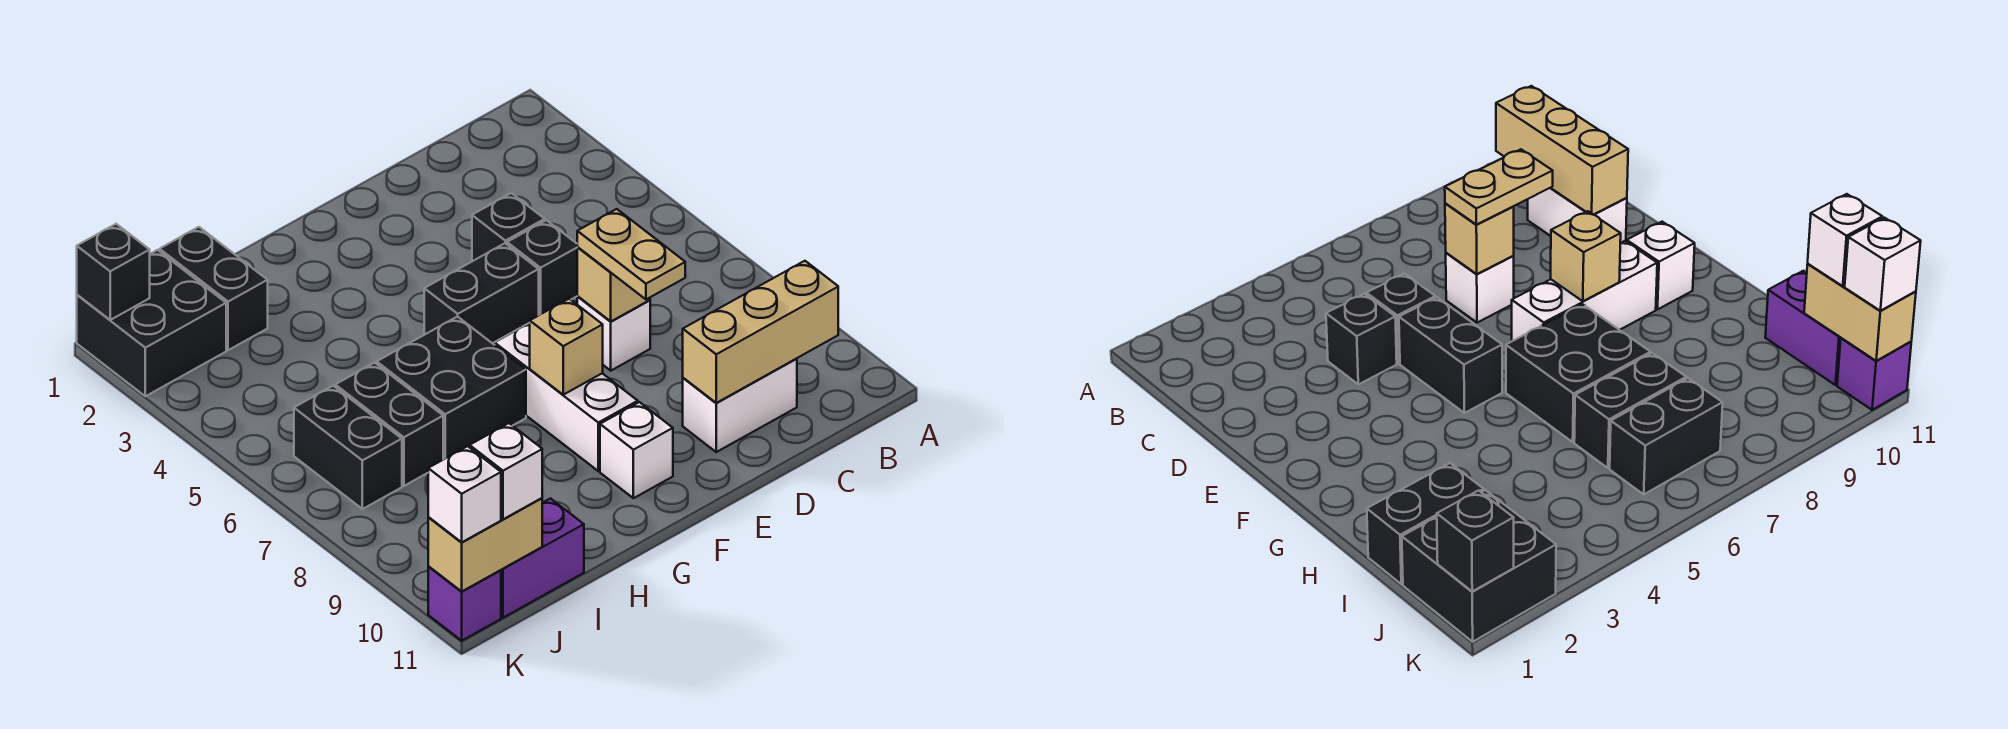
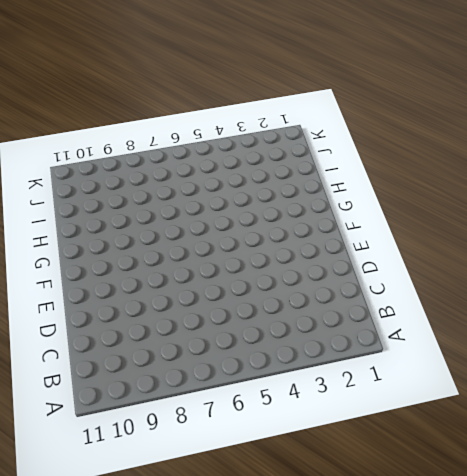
none -> white 1x2 brick [683,358,797,452]
none -> black 1x1 brick [472,193,545,261]
none -> black 1x1 brick [507,220,577,315]

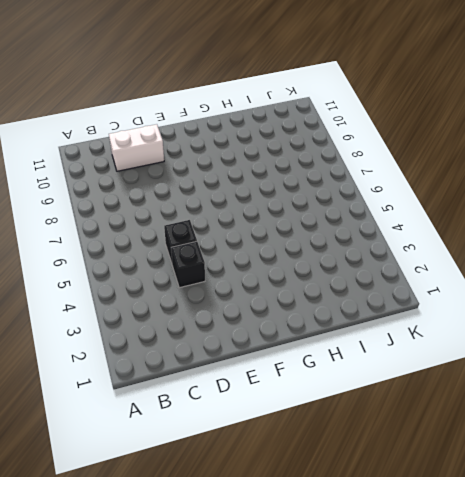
none -> white 1x1 brick [577,296,650,371]
none -> black 1x2 brick [424,243,539,343]
none -> white 1x3 brick [495,323,638,471]

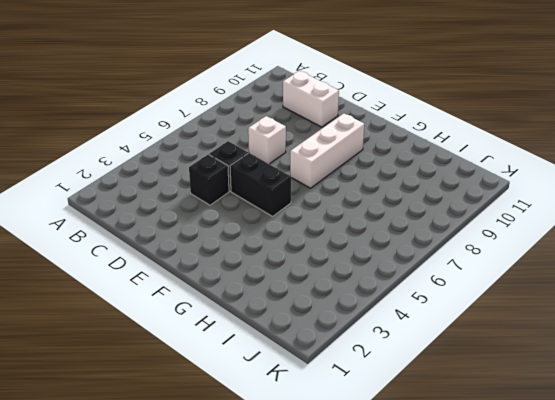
none -> white 1x1 brick [600,402,673,498]
none -> black 2x2 brick [377,316,526,459]
none -> black 1x2 brick [160,227,268,350]

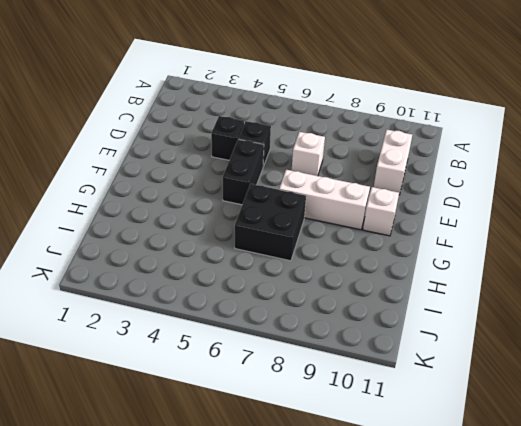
none -> black 1x2 brick [160,227,268,350]
none -> black 1x2 brick [335,363,443,486]
none -> purple 1x2 brick [501,498,584,618]

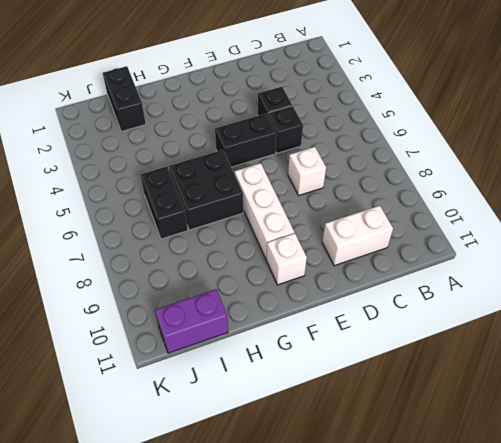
none -> black 2x2 brick [77,250,226,396]
none -> black 1x2 brick [294,386,402,509]
none -> purple 1x1 brick [428,567,501,641]

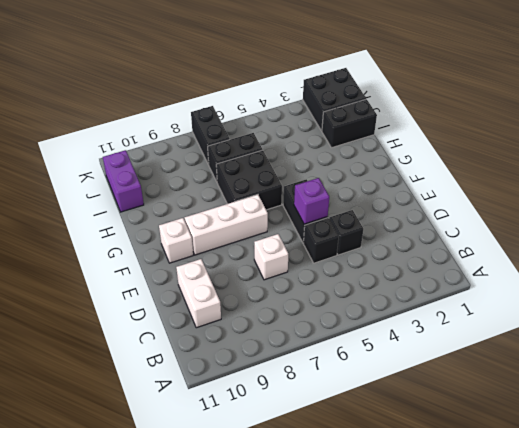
purple 1x1 brick [294,178,329,224] -> purple 1x1 brick moved to [428,567,501,641]
black 1x2 brick [191,106,230,165] -> black 1x2 brick turned to [294,386,402,509]
none -> tan 1x3 brick [683,261,838,403]
none -> tan 1x1 brick [577,247,650,321]
none -> tan 1x1 brick [530,299,603,395]

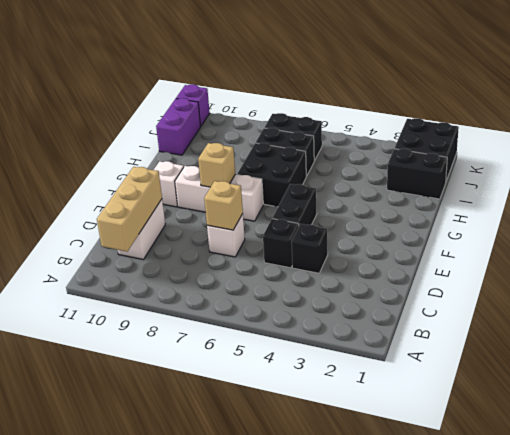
none -> tan 1x2 brick [428,498,542,591]
none -> black 1x1 brick [77,224,150,320]
none -> tan 1x2 plate [577,209,685,299]

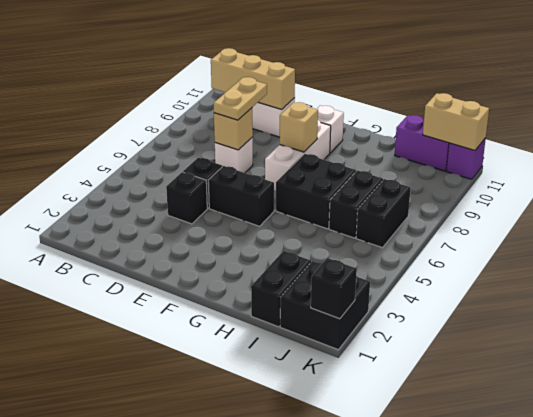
none -> white 1x1 brick [470,423,542,519]
none -> white 1x1 brick [428,446,501,542]

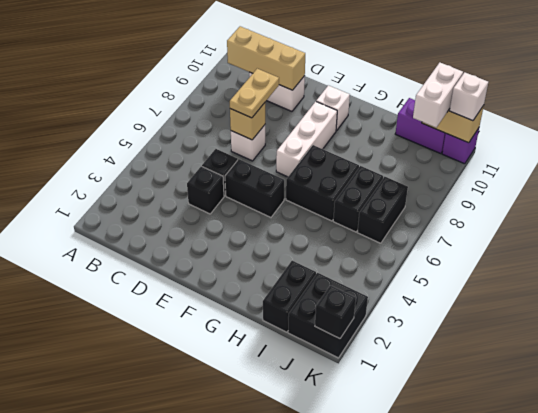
white 1x2 brick [413,63,463,127] -> white 1x1 brick [470,423,542,519]
none -> tan 1x1 brick [530,299,603,395]

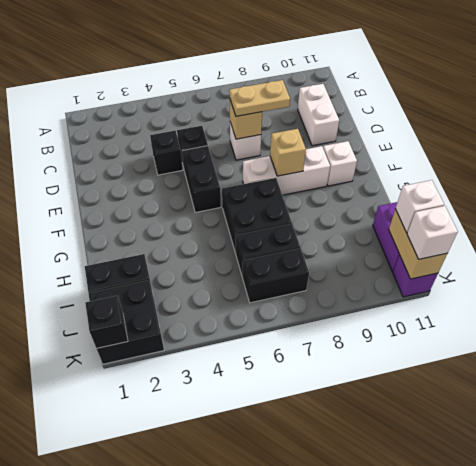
none -> tan 1x3 brick [683,261,838,403]

